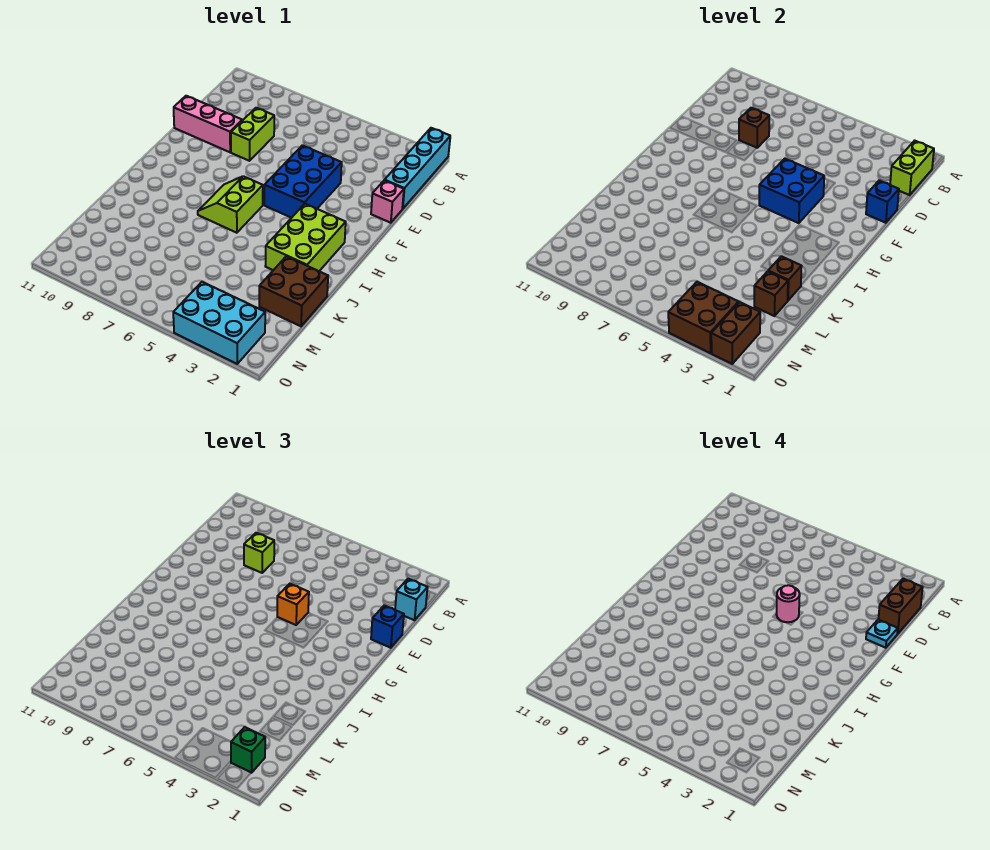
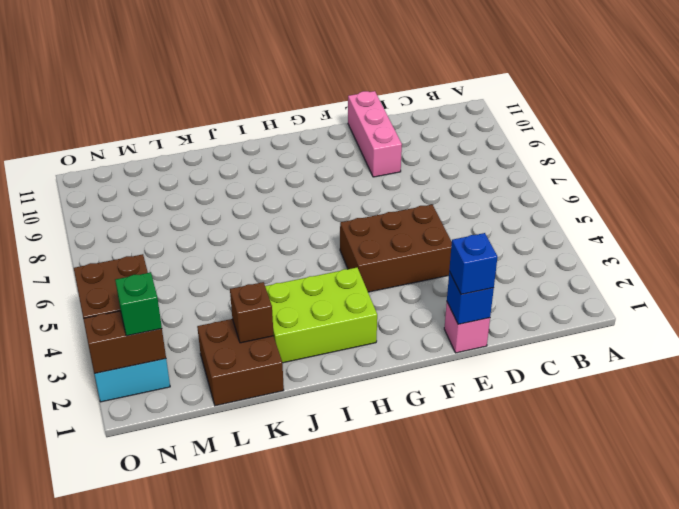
brown 2x3 brick [340,204,452,292] -> blue 2x3 brick [264,145,342,218]
none -> cyan 1x4 brick [385,128,450,209]
none -> lime 1x2 brick [231,108,274,161]
none -> lime 2x2 slope [198,176,263,233]

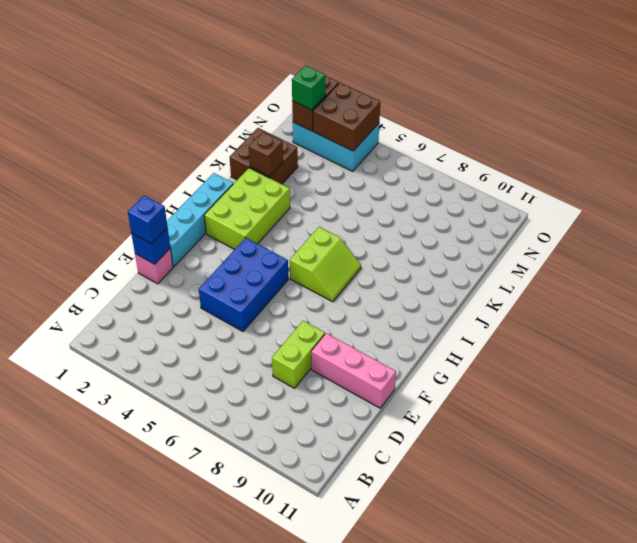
cyan 1x4 brick [167,173,233,267] -> cyan 1x4 brick moved to [385,128,450,209]
none -> lime 1x2 brick [890,141,934,195]
none -> brown 1x1 brick [739,108,769,148]
none -> blue 2x2 brick [759,159,824,223]

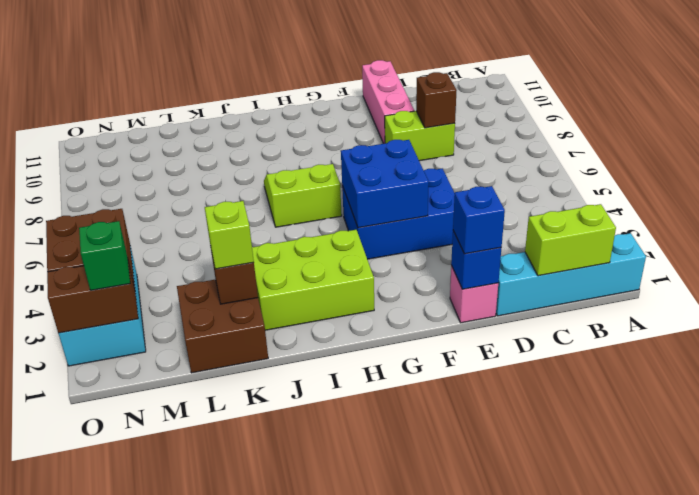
lime 1x1 brick [205,201,254,269] -> lime 1x1 brick moved to [244,533,274,573]
none -> brown 1x1 brick [754,271,788,316]
none -> cyan 1x1 brick [395,579,428,620]
none -> orange 1x1 brick [277,584,309,625]

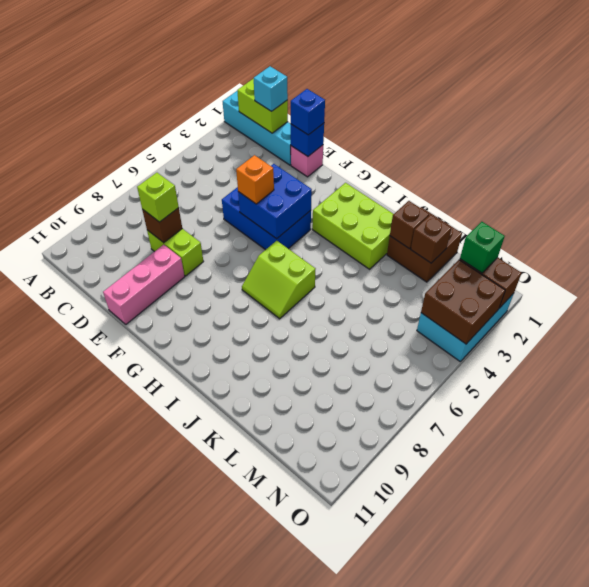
none -> brown 1x2 brick [879,579,923,634]
none -> cyan 1x1 plate [866,619,898,648]
none -> pink 1x1 round brick [776,585,800,622]

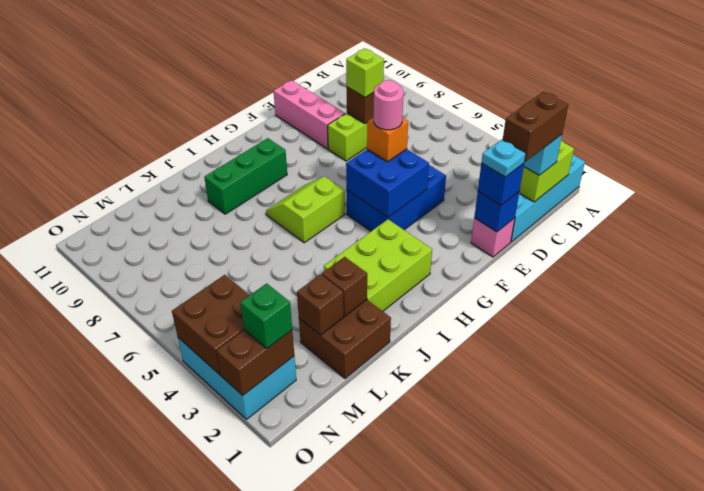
green 1x3 brick [204,138,287,214] -> none

